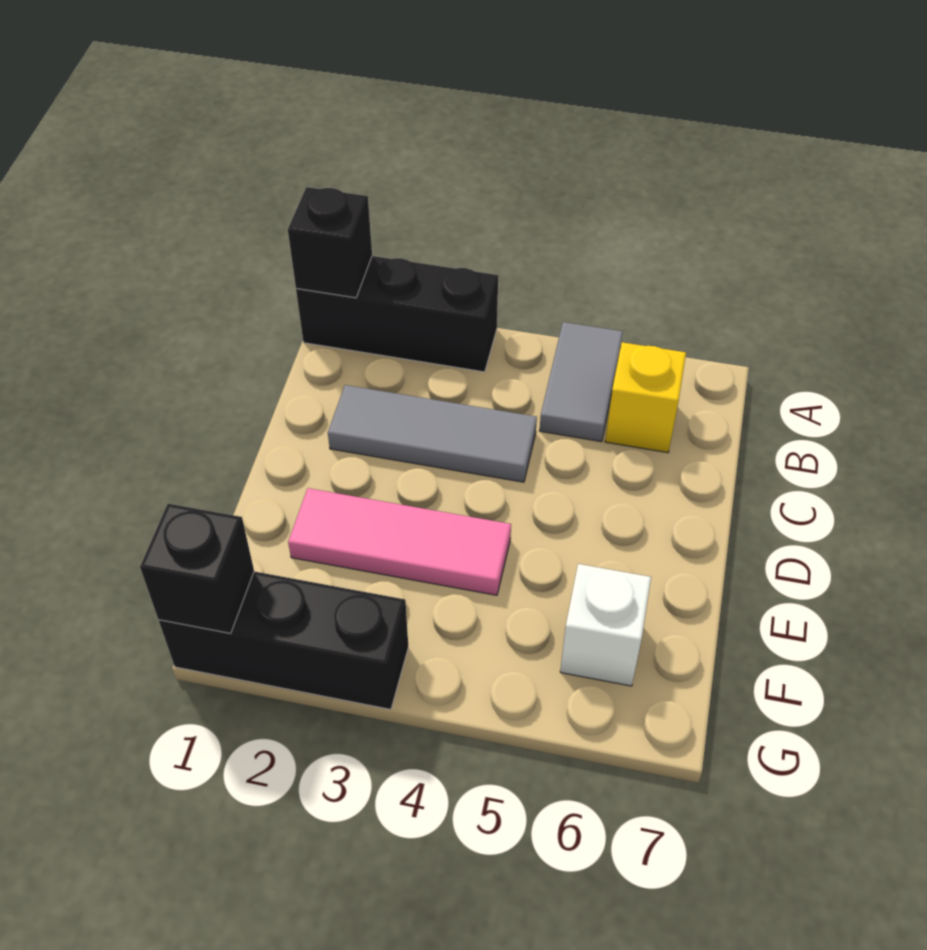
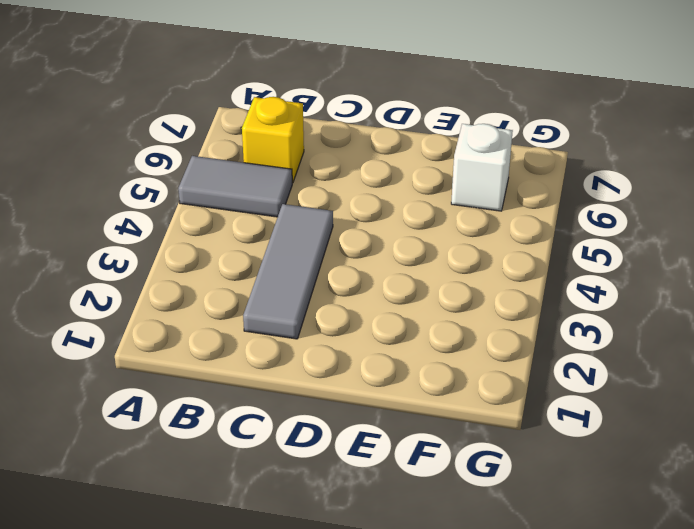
none -> black 1x3 brick [296,256,498,372]
none -> pink 1x3 tile [288,488,511,595]

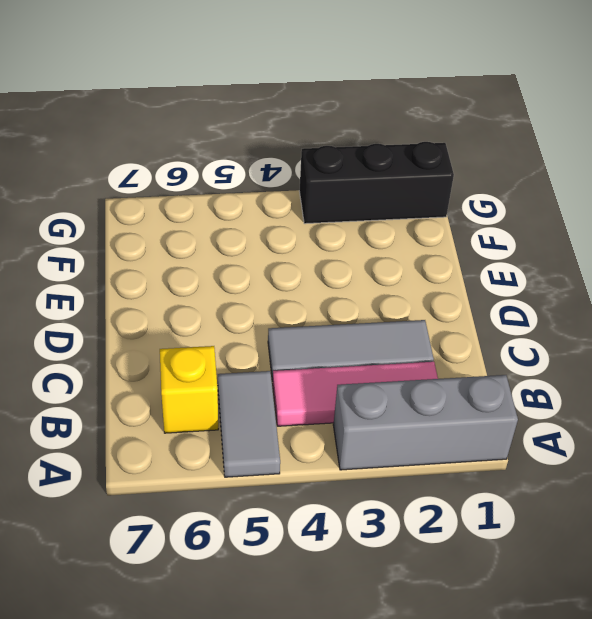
grey 1x3 brick [333,375,518,470] -> black 1x3 brick [296,256,498,372]
pink 1x3 tile [273,362,438,426] -> pink 1x3 tile moved to [288,488,511,595]
none -> white 1x1 brick [560,564,651,686]
none -> black 1x1 brick [288,187,372,298]

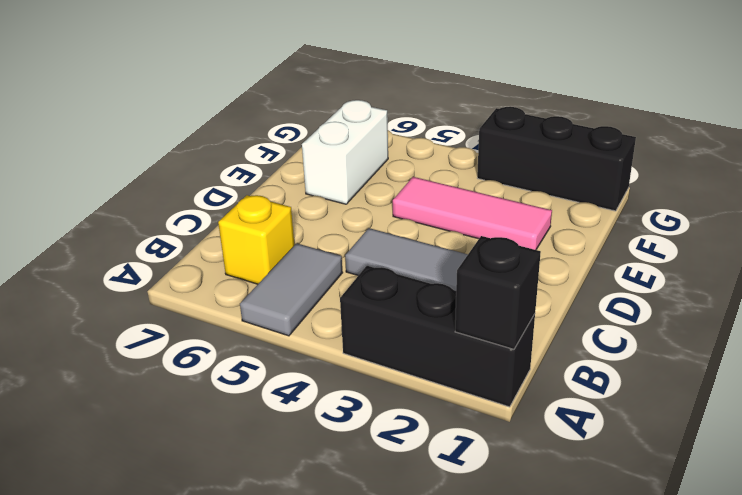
white 1x2 brick [302,100,388,204] -> white 1x1 brick [560,564,651,686]
none -> black 1x1 brick [140,504,254,633]

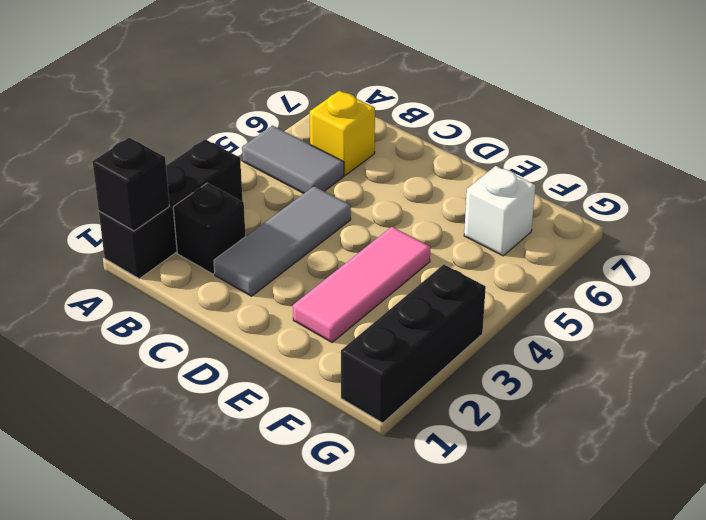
black 1x1 brick [173,183,246,274] -> black 1x1 brick moved to [140,504,254,633]

